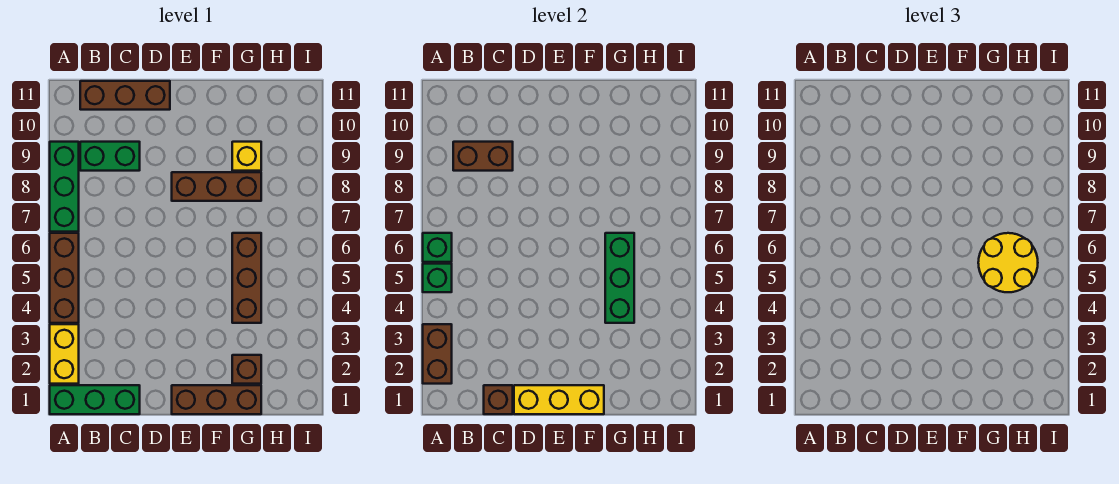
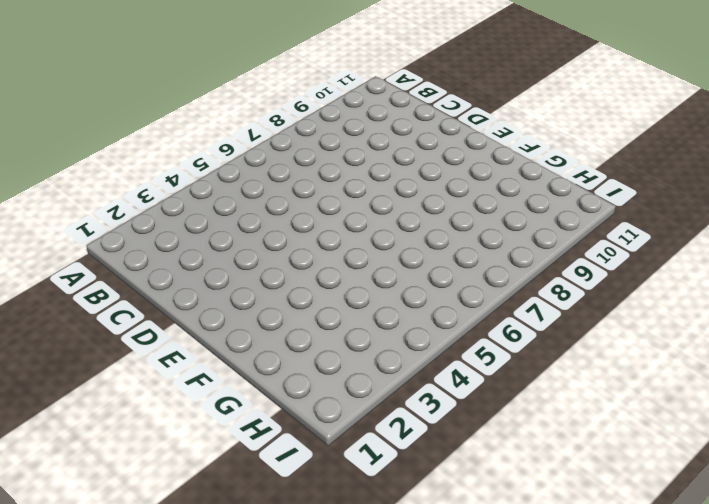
none -> green 1x3 brick [50,385,140,414]
none -> yellow 1x2 brick [50,324,79,384]
none -> brown 1x3 brick [50,233,79,323]

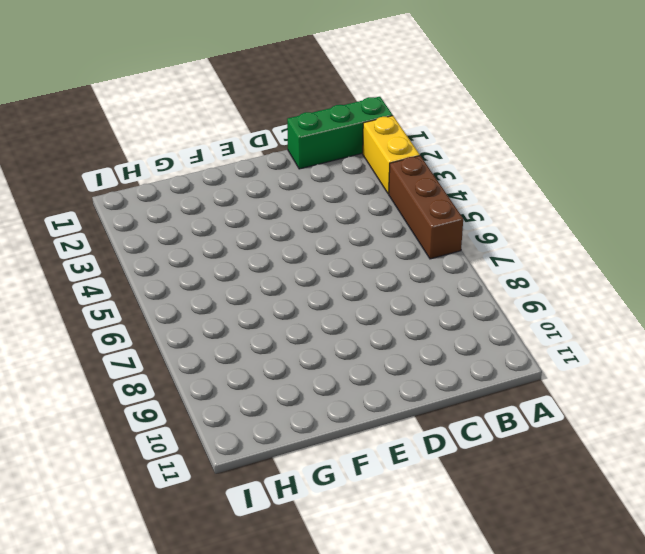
none -> green 1x3 brick [50,142,79,232]
none -> green 1x2 brick [80,142,140,171]
none -> brown 1x3 brick [80,81,170,110]

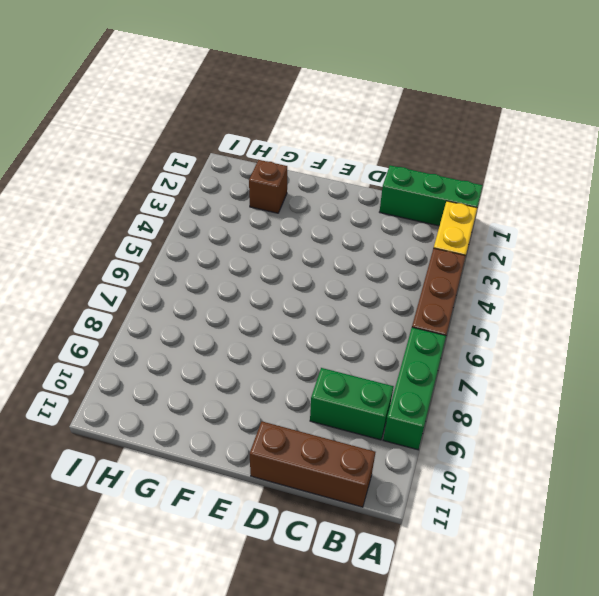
none -> brown 1x3 brick [172,385,261,414]
none -> brown 1x3 brick [172,172,261,201]
none -> brown 1x3 brick [232,233,261,323]

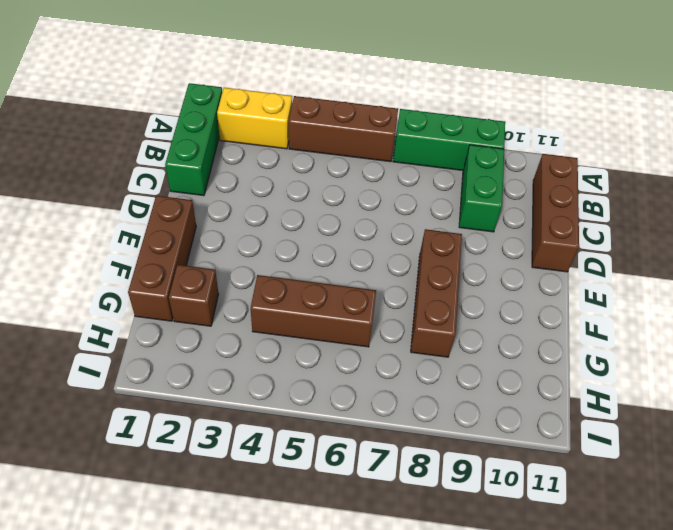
none -> yellow 1x1 brick [232,142,261,171]
none -> brown 1x2 brick [423,324,452,384]
none -> green 1x1 brick [423,264,452,292]

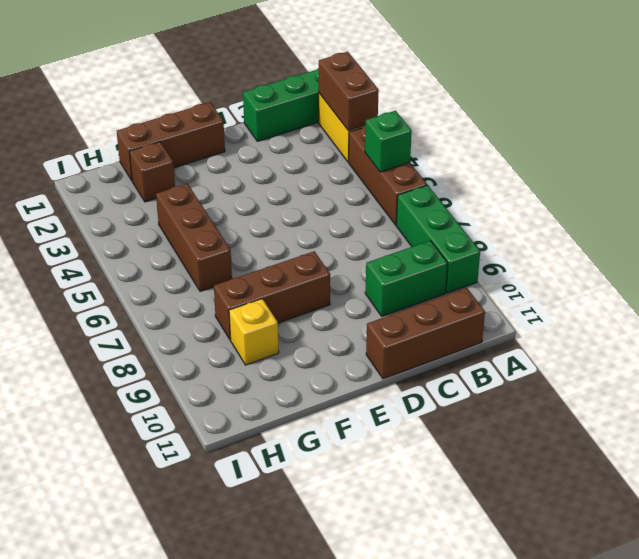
none -> green 1x1 brick [423,233,452,262]
none -> brown 1x2 brick [453,142,513,171]
none -> brown 1x1 brick [484,385,513,414]

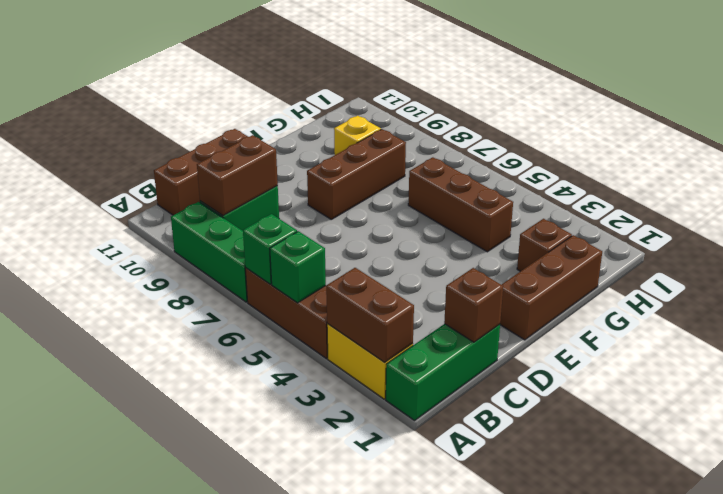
none -> yellow 1x3 brick [514,385,604,414]
none -> green 1x3 brick [605,233,634,323]
none -> yellow 2x2 round brick [978,233,1038,292]

